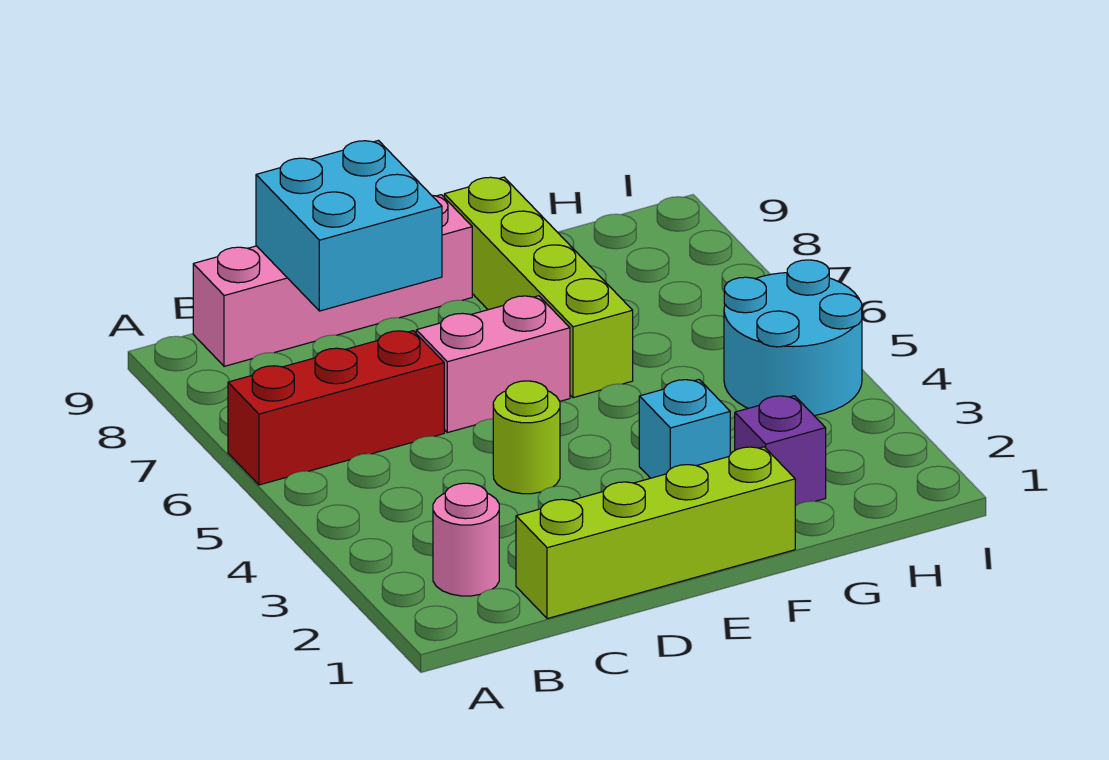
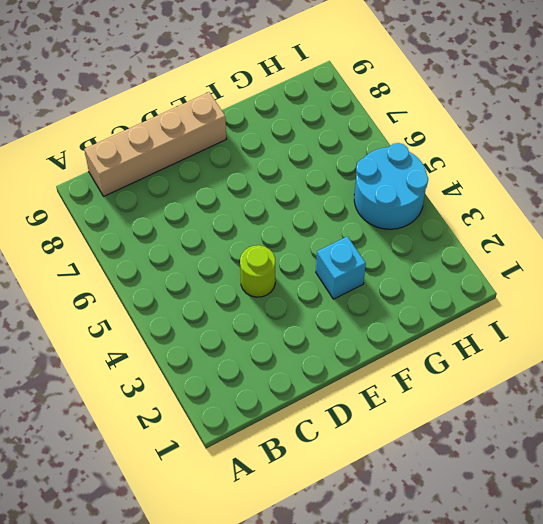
tan 1x4 brick [84,92,226,196] -> pink 1x4 brick [193,195,472,366]
none -> red 1x3 brick [228,331,444,485]
none -> pink 1x1 round brick [433,483,499,596]

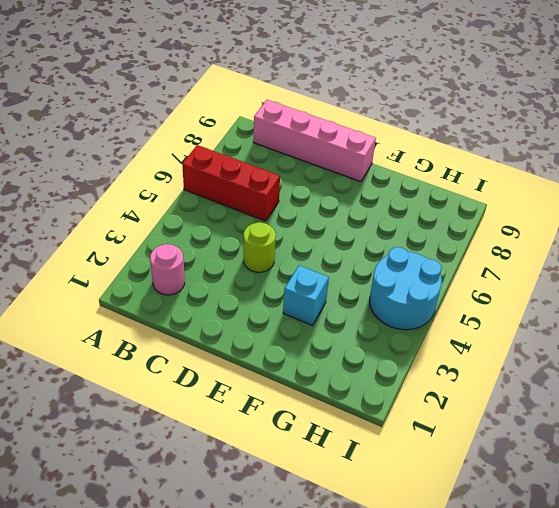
none -> lime 1x4 brick [516,447,795,619]
none -> pink 1x2 brick [416,296,570,433]

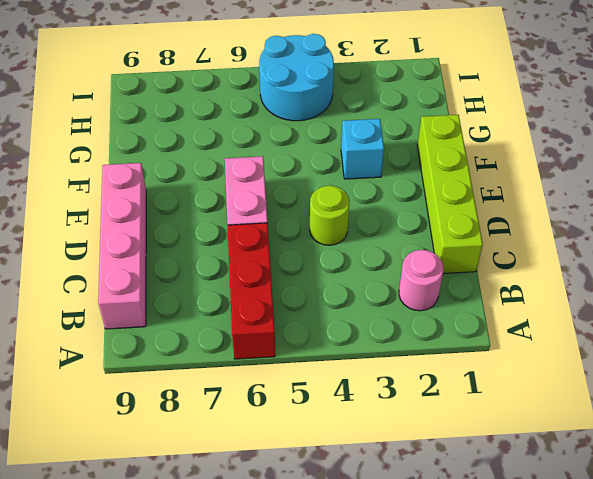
none -> lime 1x4 brick [444,177,633,398]
none -> purple 1x1 brick [735,396,826,506]

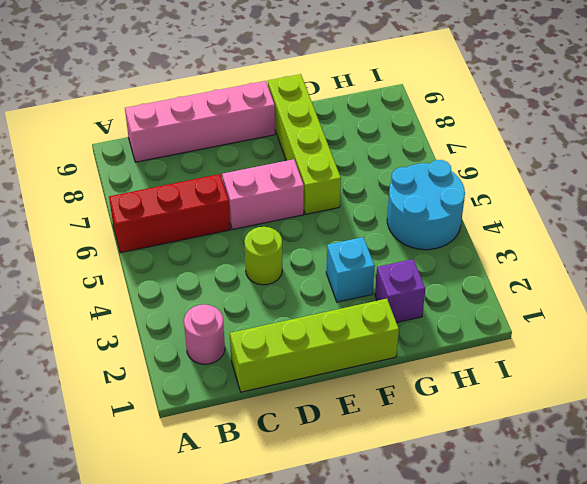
none -> cyan 2x2 brick [256,141,442,311]

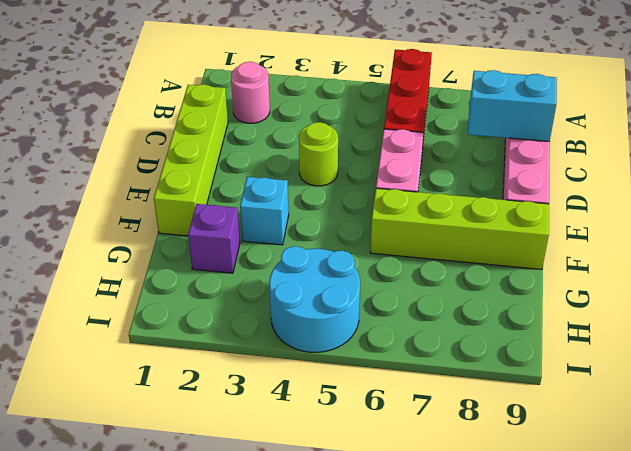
cyan 1x2 brick [467,70,557,142] -> cyan 2x2 brick [256,141,442,311]

